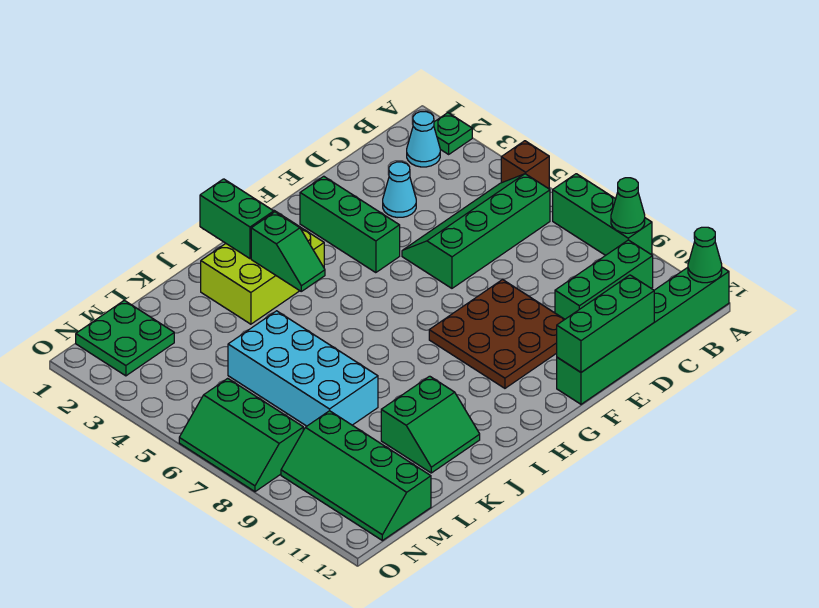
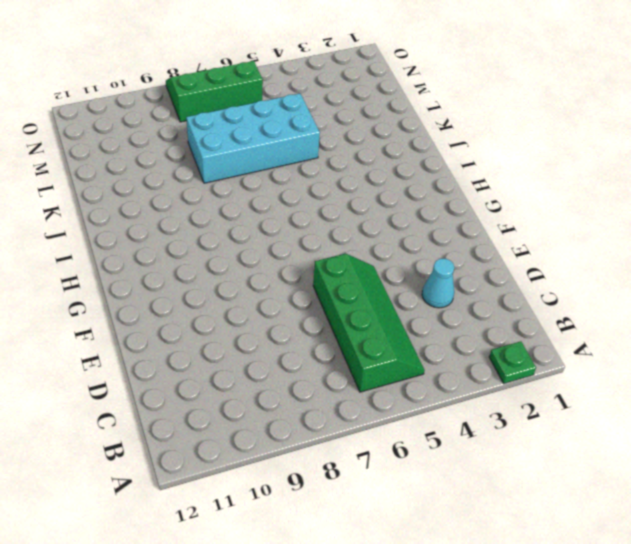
none -> brown 1x1 brick [501,141,549,189]
none -> green 1x3 brick [553,174,652,255]
none -> green 1x6 brick [557,267,729,404]

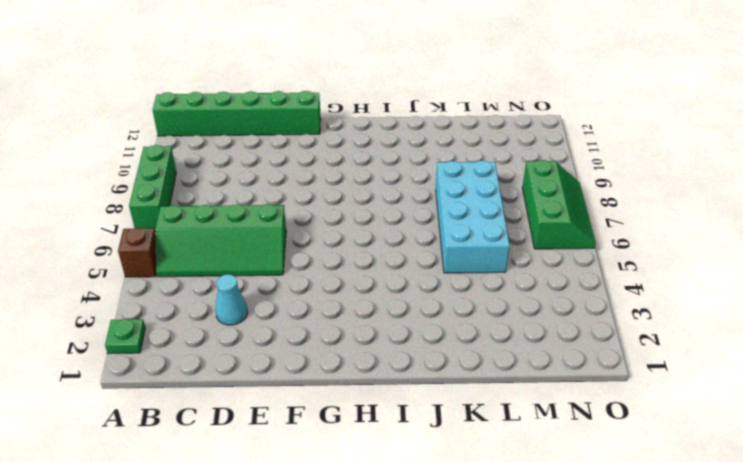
none -> cyan 1x1 cone [407,112,440,167]
none -> green 1x3 brick [555,240,653,319]
none -> brown 3x3 plate [429,280,565,388]

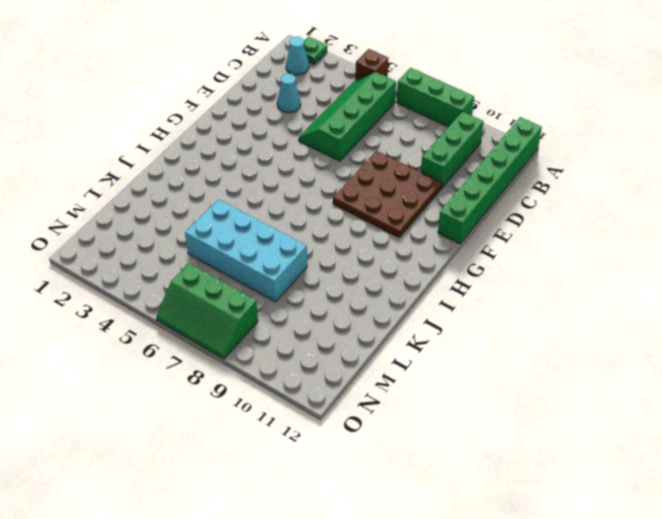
none -> green 1x3 brick [300,176,400,273]
none -> lime 2x3 brick [201,211,324,324]
none -> green 2x2 slope [381,376,480,473]

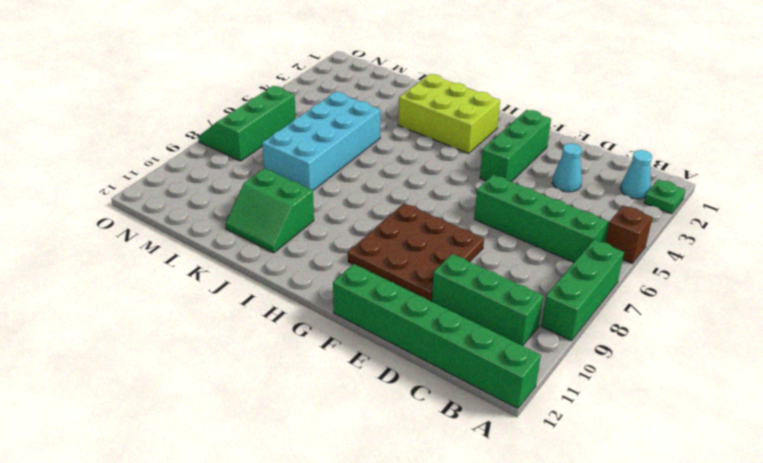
none -> green 2x2 plate [76,300,174,376]
none -> green 2x4 slope [281,411,431,541]
none -> green 1x1 cone [611,178,645,233]

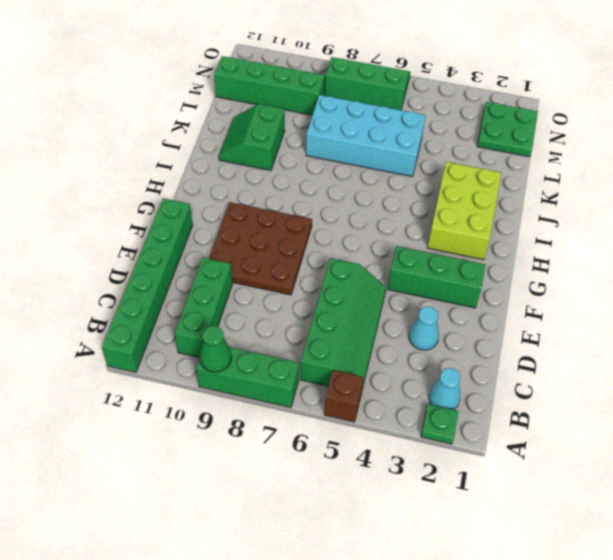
none -> green 1x1 cone [688,227,722,283]
none -> green 1x3 brick [557,275,654,372]
none -> green 1x2 brick [200,179,274,259]

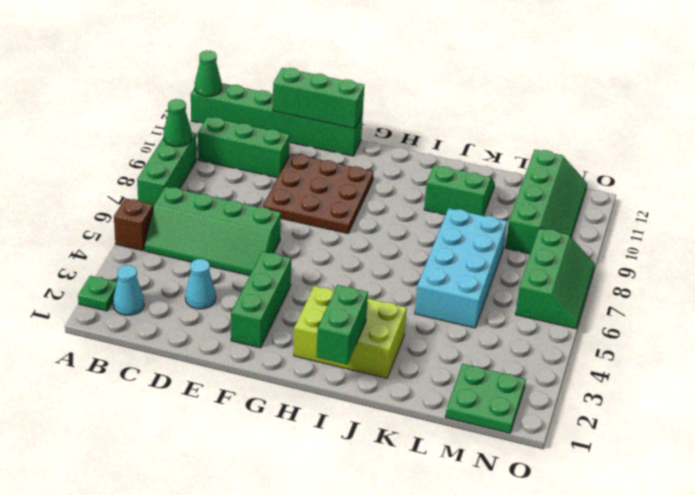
none -> green 1x2 slope [251,212,325,291]

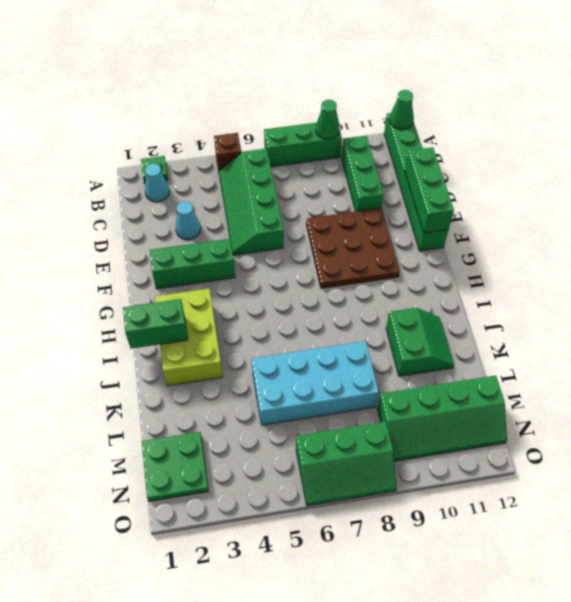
none -> green 1x2 slope [251,212,325,291]

